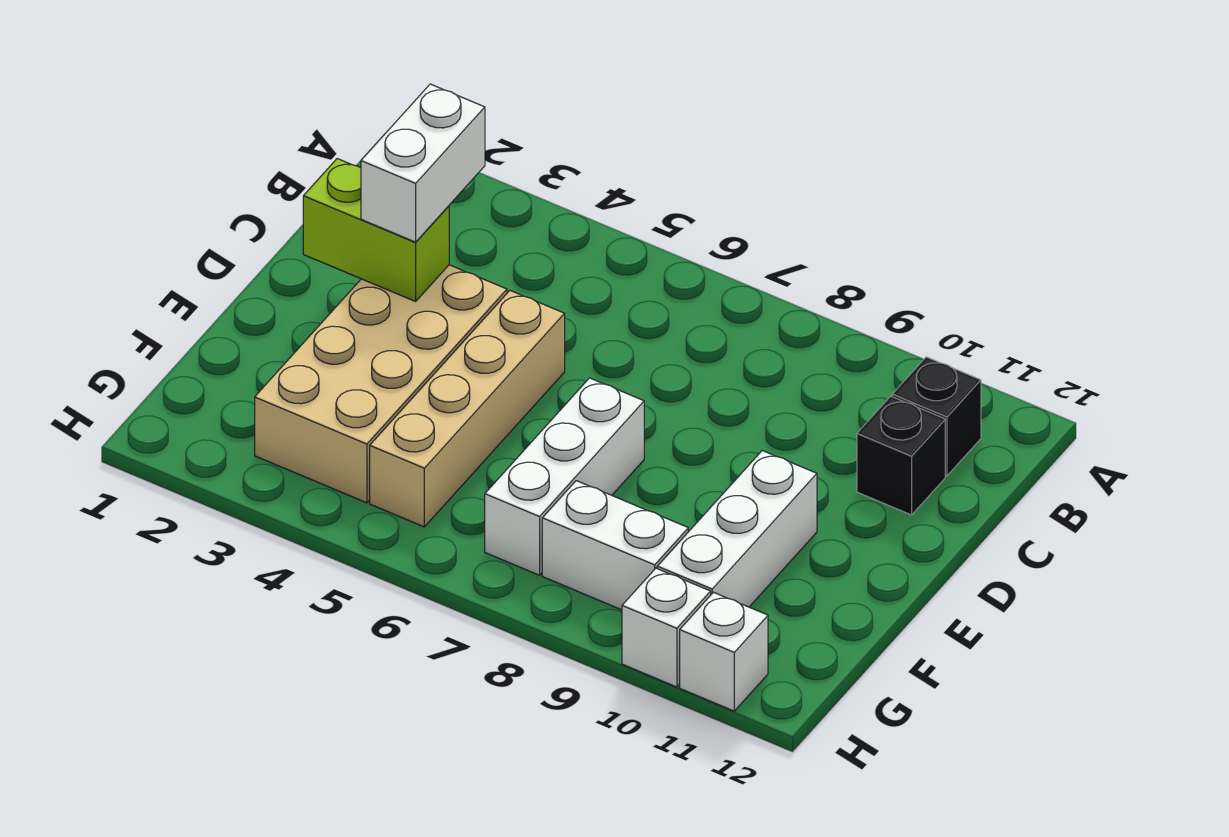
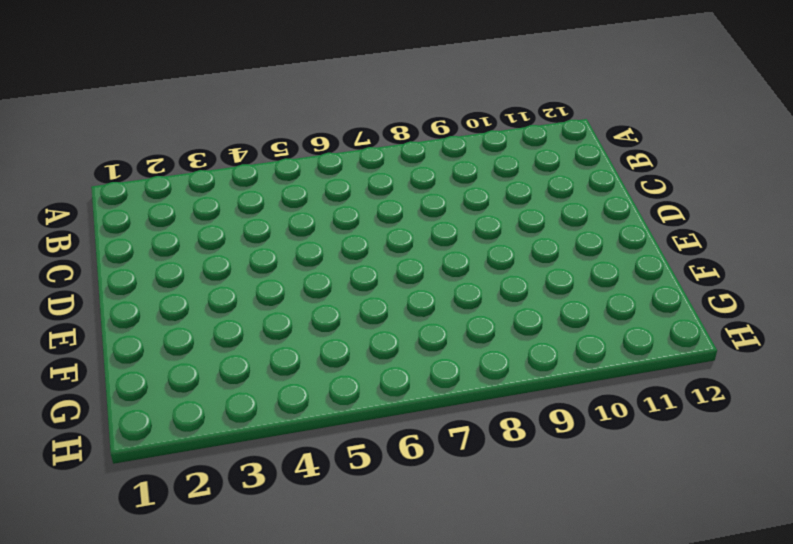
none -> black 1x1 brick [892,357,981,476]
none -> black 1x1 brick [857,396,945,515]

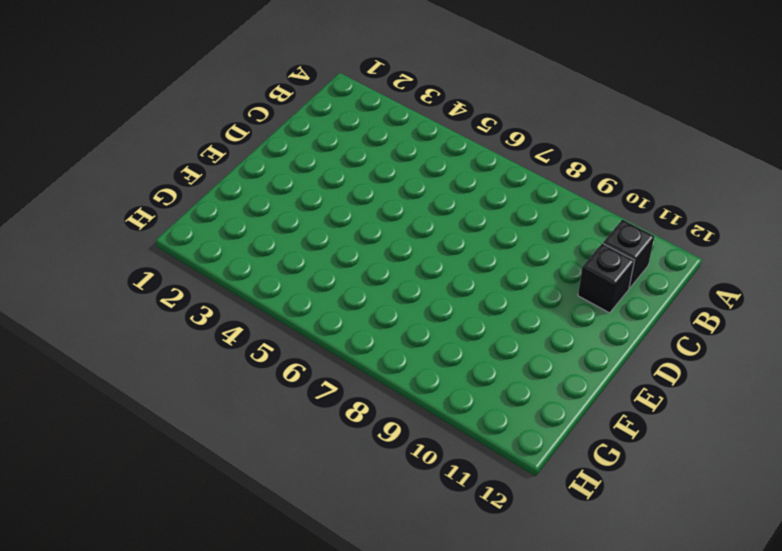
none -> tan 2x4 brick [255,265,507,503]
none -> tan 1x4 brick [370,291,565,527]

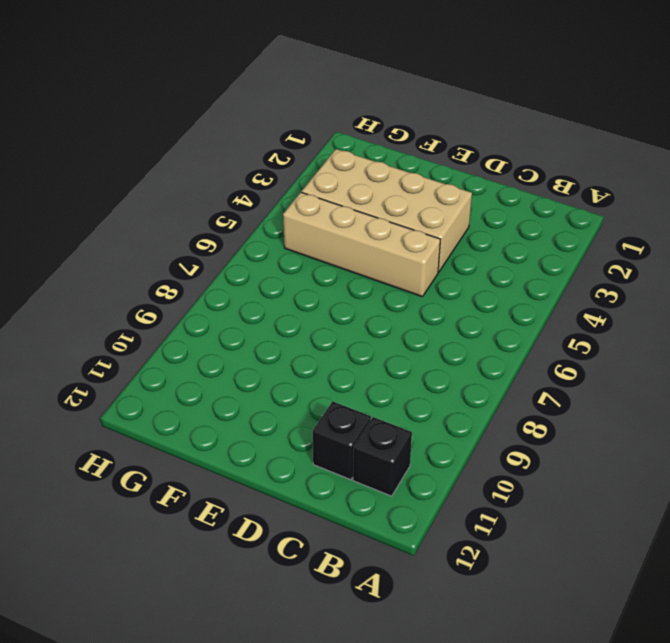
none -> white 1x3 brick [485,378,644,575]
none -> white 1x3 brick [657,451,817,607]

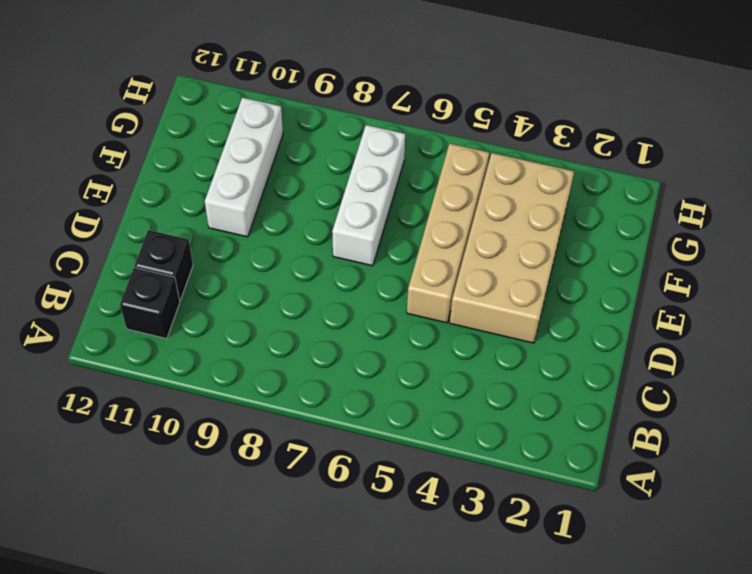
none -> white 1x2 brick [542,481,688,610]
none -> white 1x1 brick [622,568,711,687]

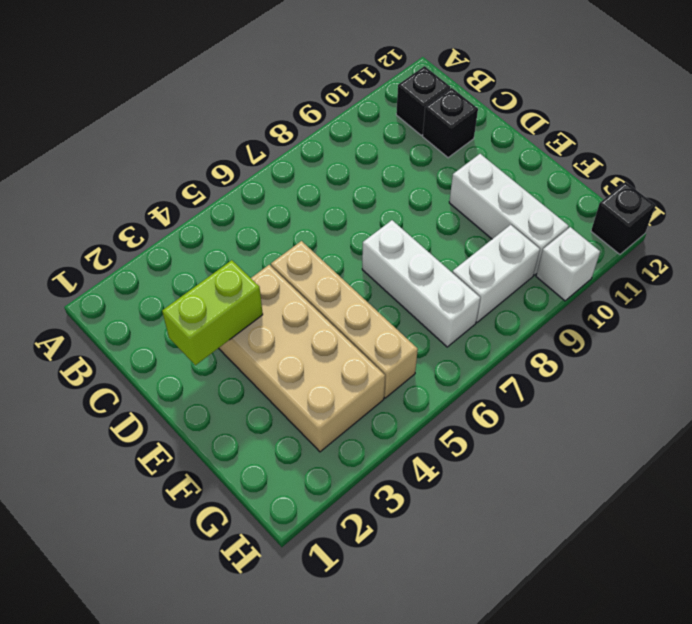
black 1x1 brick [591,182,655,254] -> none
none -> white 1x1 brick [680,592,768,711]
none -> white 1x2 brick [361,84,485,242]

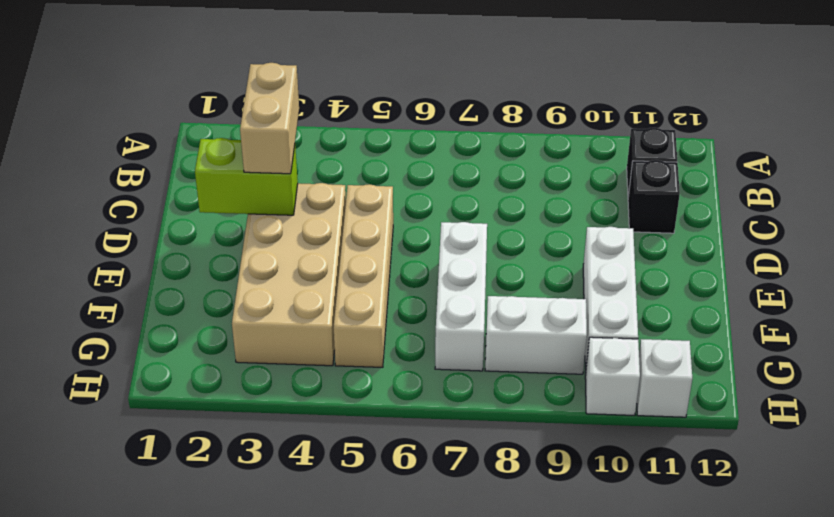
tan 1x2 brick [240,63,299,174] -> white 1x2 brick [361,84,485,242]

